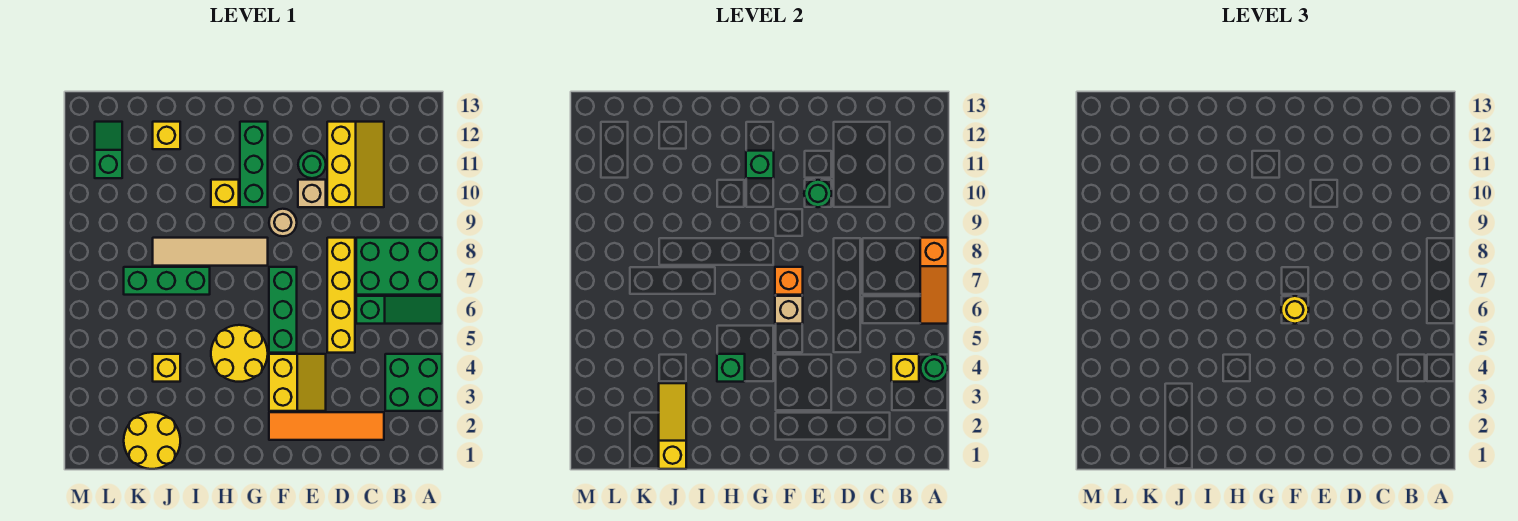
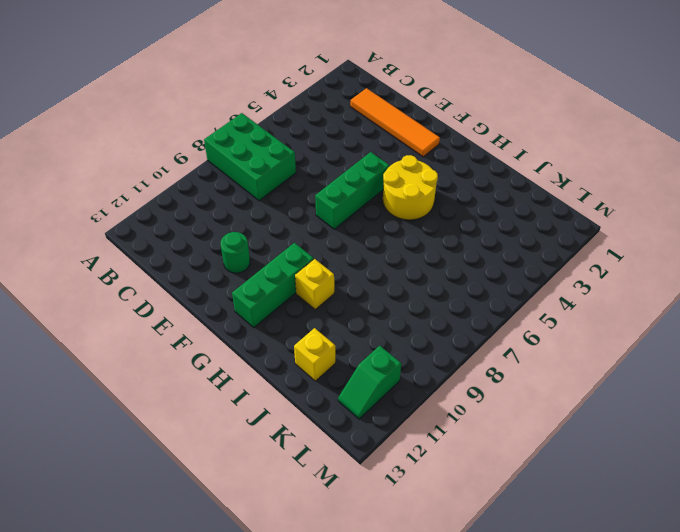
none -> green 2x2 brick [385,354,442,411]
none -> green 1x3 slope [356,296,442,324]
none -> yellow 2x3 slope [327,122,384,207]
none -> yellow 1x4 brick [327,238,355,353]

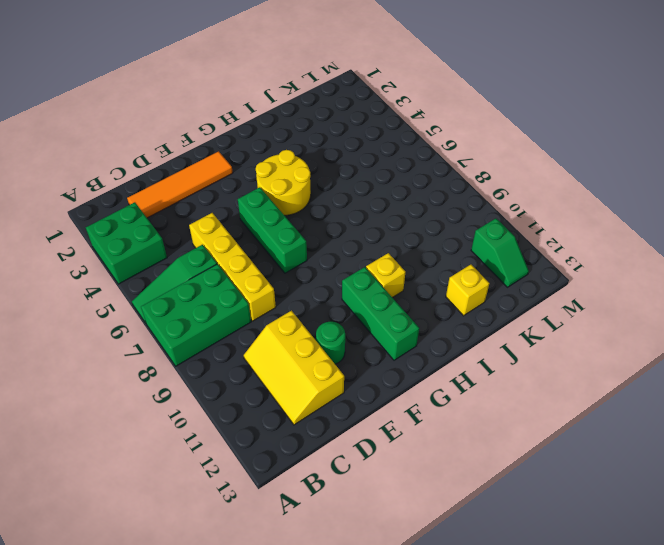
none -> yellow 2x2 slope [269,354,326,411]
none -> tan 1x1 brick [298,180,326,207]
none -> tan 1x1 round brick [269,209,297,236]
none -> tan 1x4 tile [153,238,268,266]

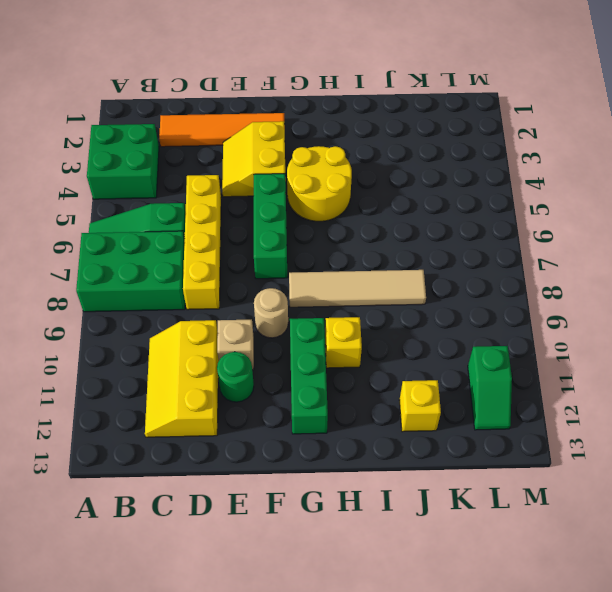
none -> green 1x3 brick [124,267,210,295]
none -> yellow 2x2 round brick [124,412,180,469]
none -> yellow 1x1 brick [153,354,180,382]
none -> green 1x1 round brick [921,354,948,382]

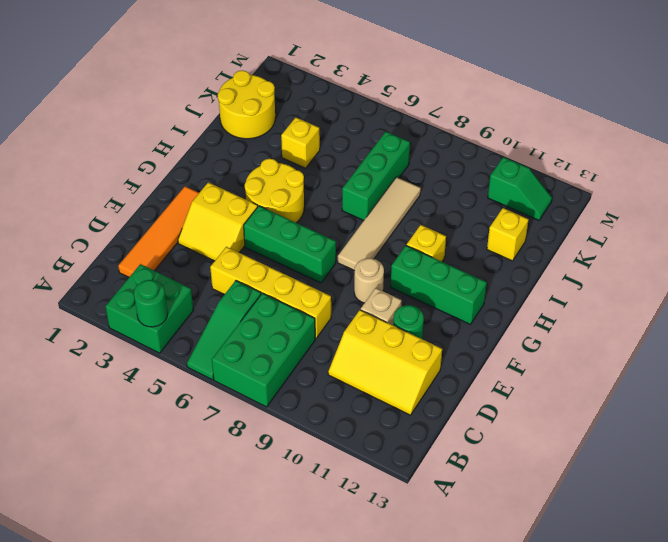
none -> orange 1x3 slope [920,238,948,324]
none -> yellow 1x1 brick [891,354,919,382]
none -> green 1x1 round brick [804,180,832,207]
none -> tan 1x1 brick [775,296,803,324]

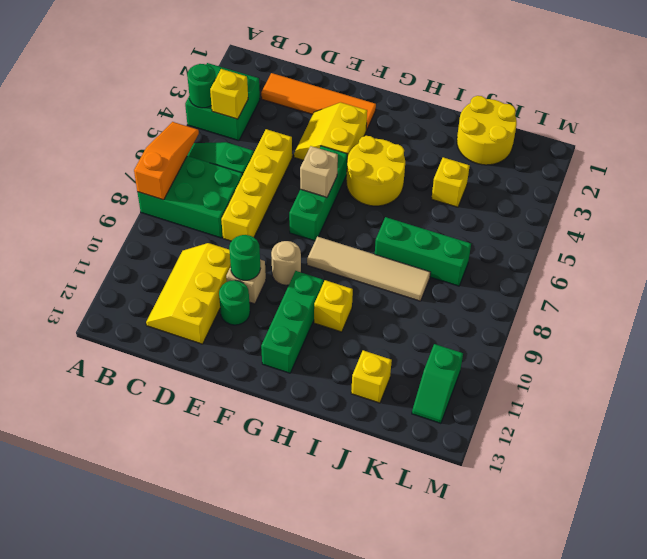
none -> orange 1x1 brick [775,267,803,295]
none -> green 1x1 brick [746,151,774,178]
none -> green 1x1 brick [717,354,745,382]
none -> yellow 1x3 slope [659,383,686,469]

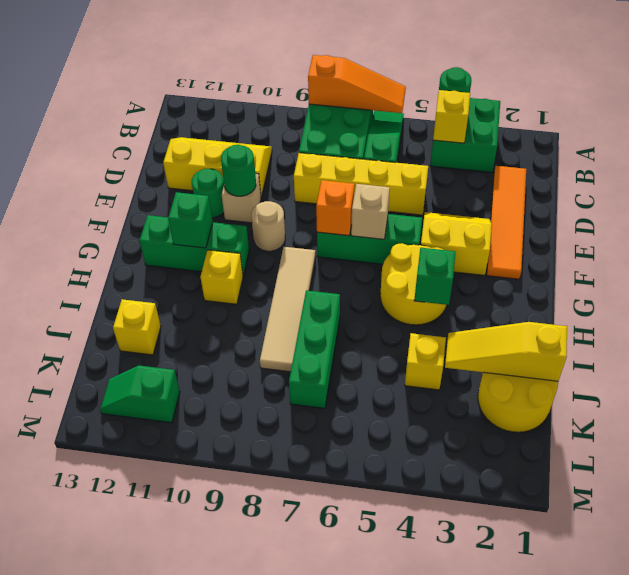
none -> yellow 1x1 round brick [1281,296,1309,324]

